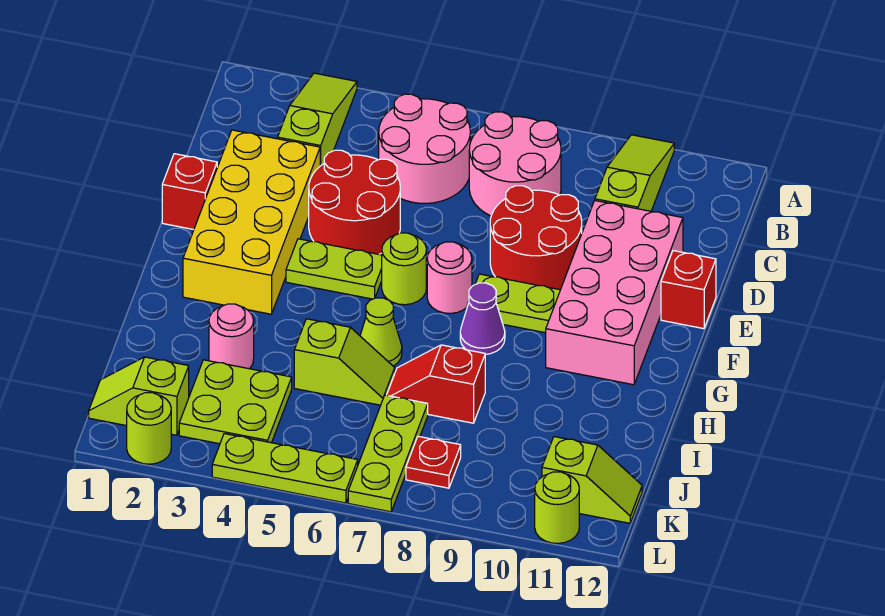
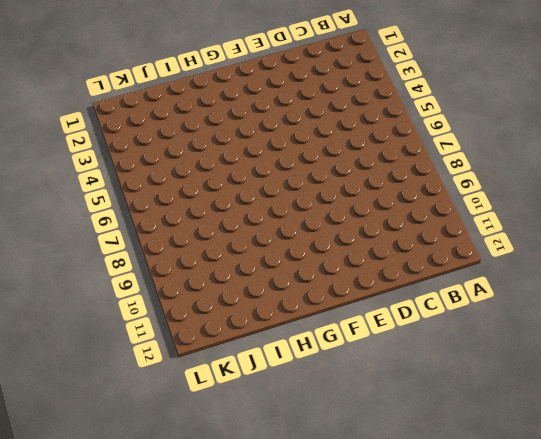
none -> lime 1x3 slope [278,73,357,166]
none -> lime 1x3 slope [595,135,674,211]
none -> pink 2x2 round brick [379,94,470,203]

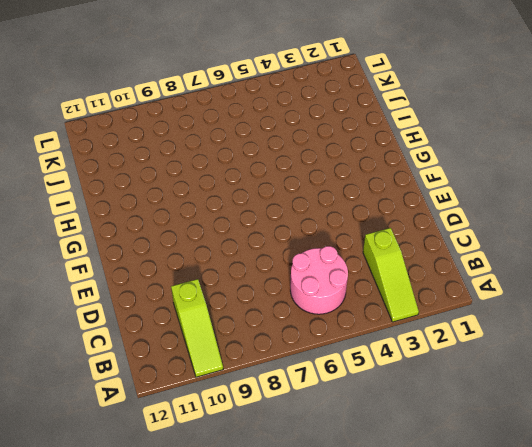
none -> pink 2x2 round brick [469,112,561,216]
none -> yellow 2x4 brick [183,130,320,314]
none -> red 2x2 round brick [309,150,400,254]

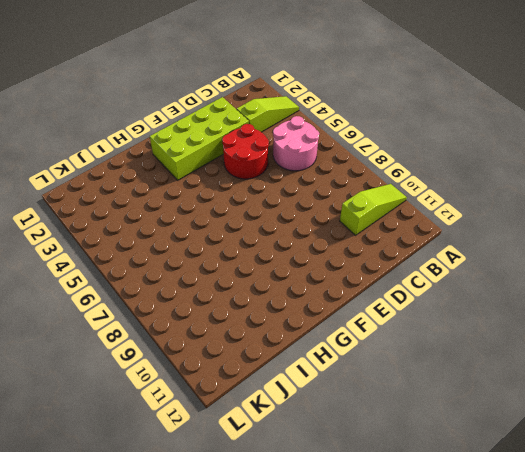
lime 2x4 brick [150,97,249,180] -> yellow 2x4 brick [183,130,320,314]
none -> pink 2x2 round brick [469,112,561,216]
none -> red 2x2 round brick [490,186,582,290]
none -> pink 2x4 brick [546,201,683,385]

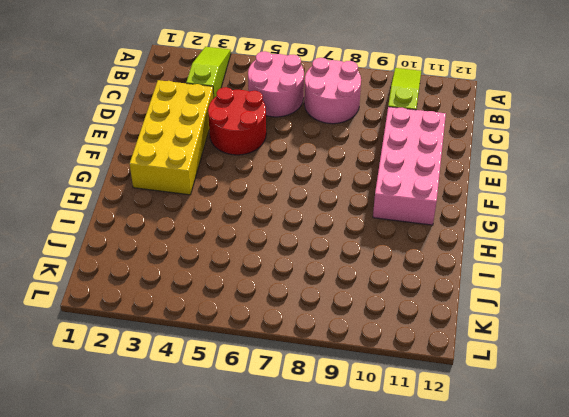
none -> red 2x2 round brick [490,186,582,290]
none -> red 1x1 brick [162,154,217,230]
none -> red 1x1 brick [661,251,716,329]

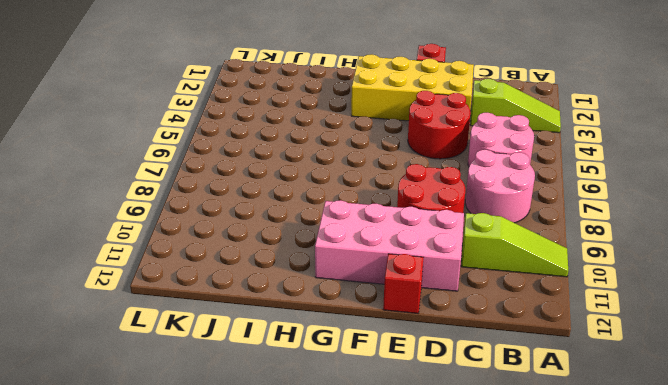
none -> lime 1x2 plate [286,239,382,299]
none -> lime 1x1 round brick [382,233,426,305]
none -> pink 1x1 round brick [427,242,472,313]

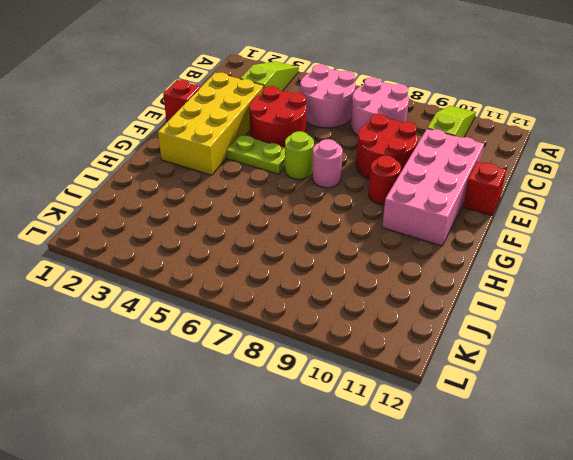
red 1x1 round brick [369,155,401,205] -> lime 1x2 plate [467,274,560,333]
none -> purple 1x1 cone [460,283,505,354]
none -> lime 1x1 cone [360,298,402,366]
none -> pink 1x1 round brick [209,304,254,369]

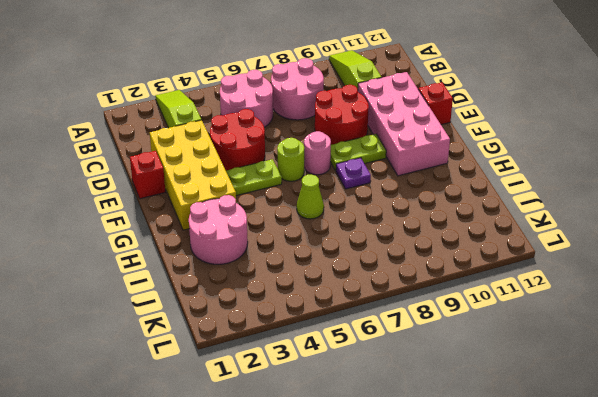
purple 1x1 plate [336,158,371,189] -> purple 1x1 cone [460,283,505,354]
pink 2x2 round brick [189,195,248,264] -> pink 1x1 round brick [209,304,254,369]
none -> lime 1x2 slope [294,319,395,405]
none -> red 1x2 slope [387,345,485,423]
none -> lime 2x2 plate [179,360,292,444]

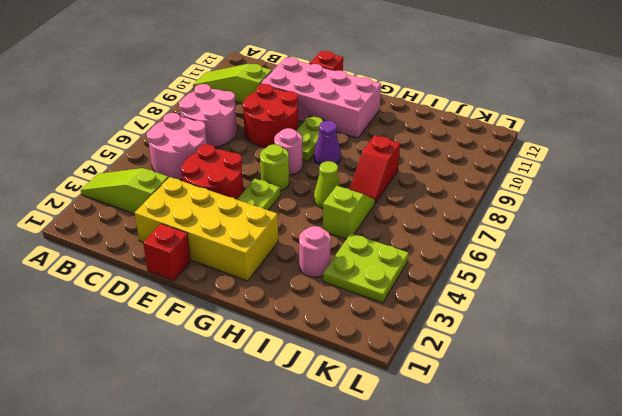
none -> lime 1x3 plate [348,395,428,512]
none -> lime 1x2 slope [89,357,189,435]
none -> red 1x1 plate [406,436,461,488]

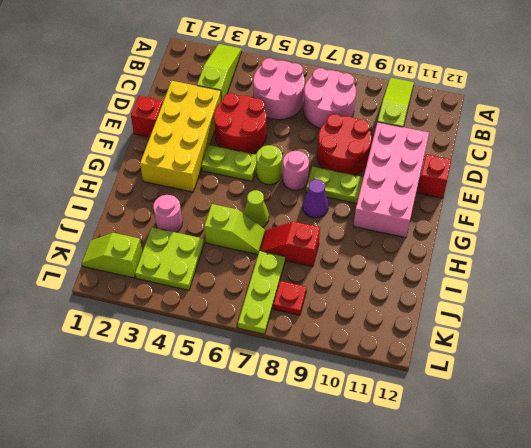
none -> lime 1x2 slope [542,437,642,523]
none -> lime 1x1 round brick [127,393,171,464]
none -> lime 1x3 plate [212,434,358,503]

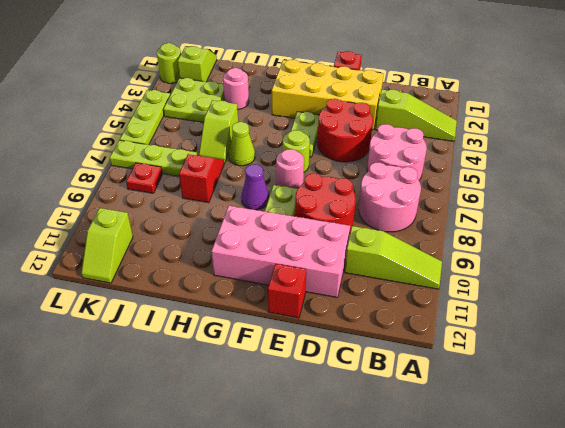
none -> lime 1x1 round brick [535,472,579,543]

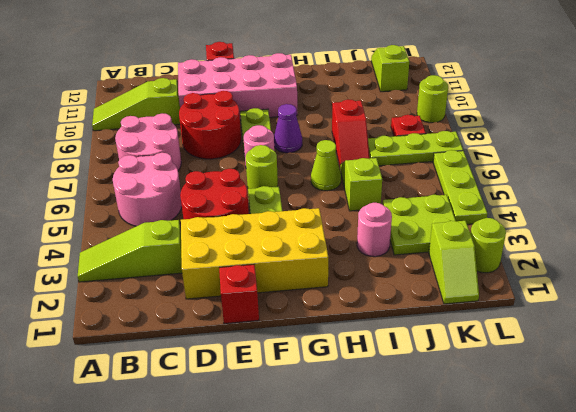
lime 1x1 round brick [417,75,448,123] -> lime 1x1 round brick moved to [535,472,579,543]

